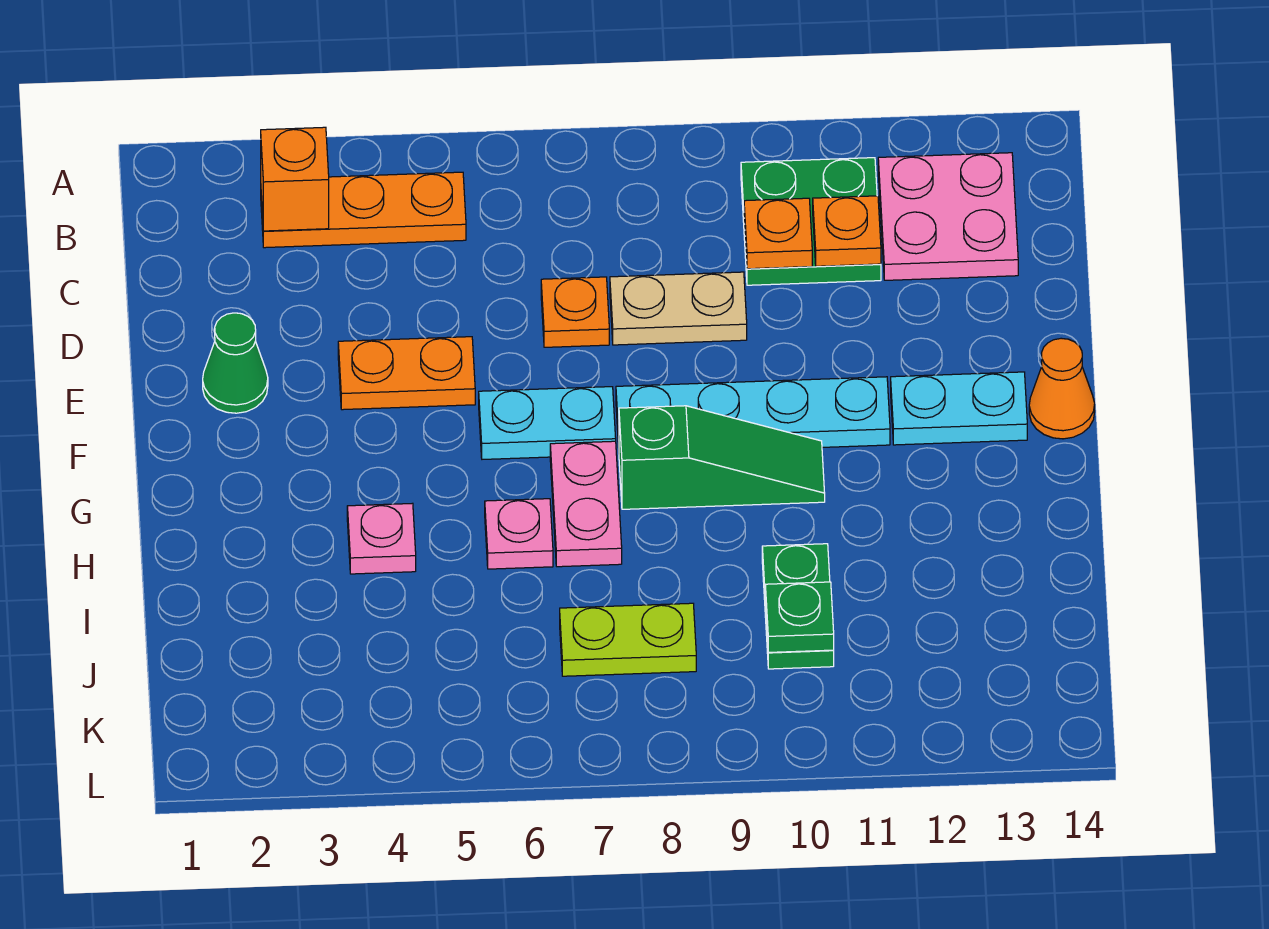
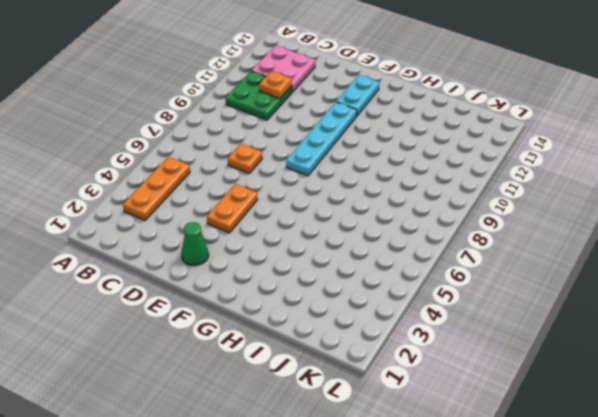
none -> tan 1x2 plate [610,272,747,345]
none -> cyan 1x2 plate [479,387,616,459]
none -> orange 1x1 cone [1029,338,1095,439]

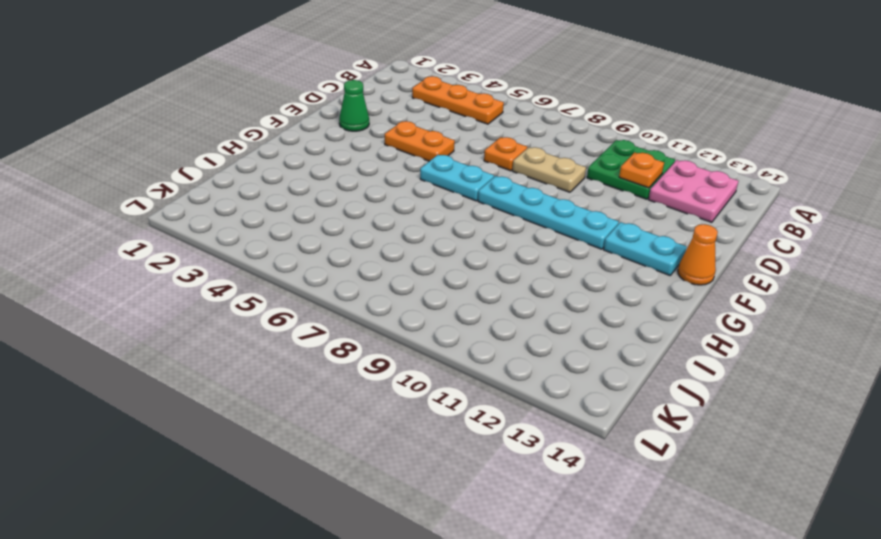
none -> pink 1x2 plate [550,441,622,567]
none -> green 1x3 slope [619,406,825,509]
none -> pink 1x1 plate [347,503,416,574]

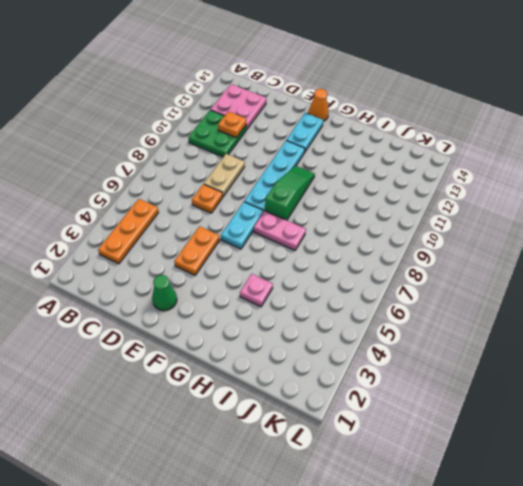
none -> pink 1x1 plate [485,499,553,569]
none -> green 1x2 plate [762,544,834,669]
none -> lime 1x2 plate [560,603,696,676]

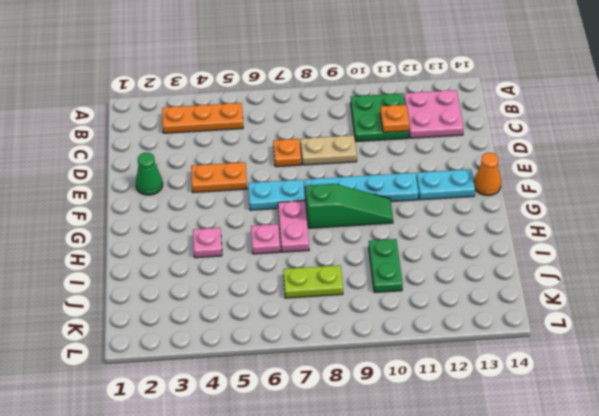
none -> orange 1x1 brick [261,127,329,231]
none -> orange 1x1 plate [744,198,812,269]
none -> green 1x1 plate [765,582,834,652]

